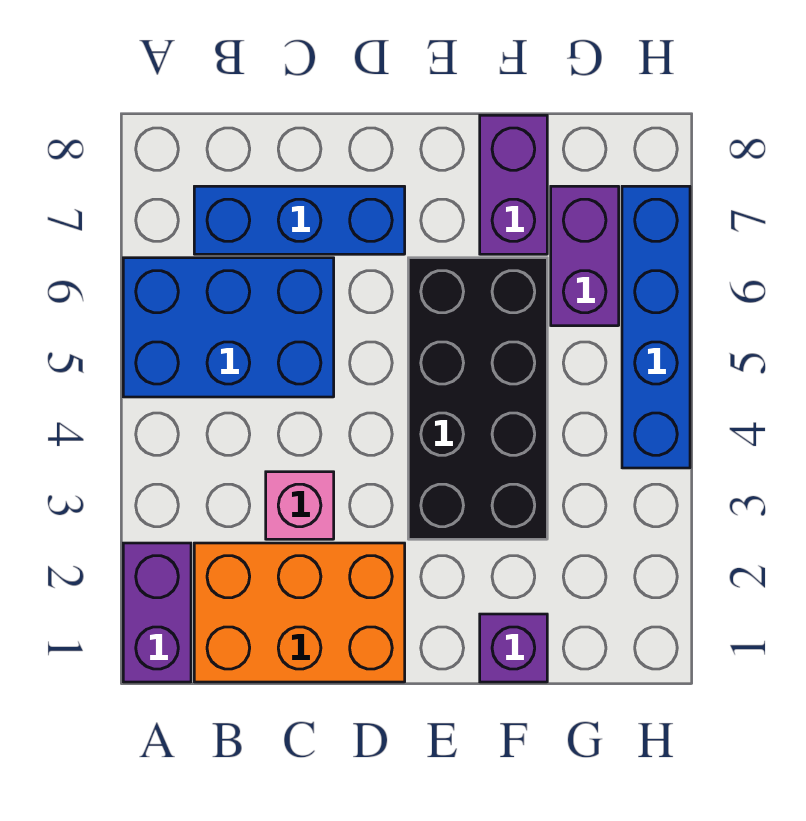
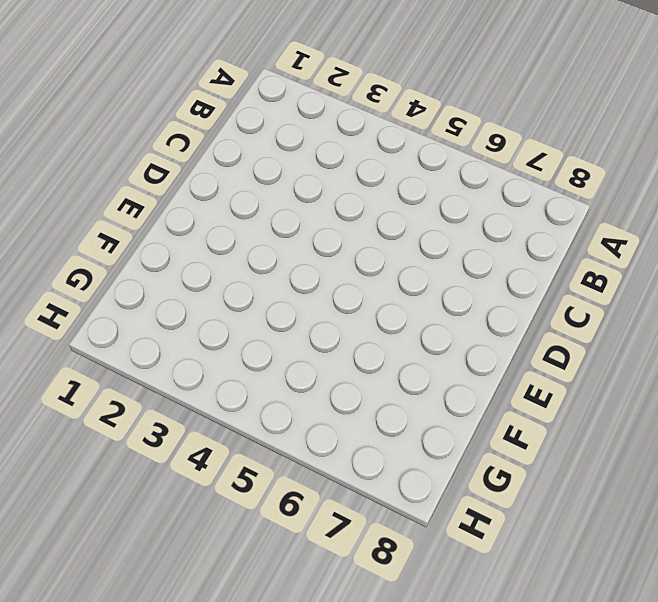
none -> purple 1x2 brick [123,543,191,682]
none -> blue 2x3 brick [123,258,334,397]

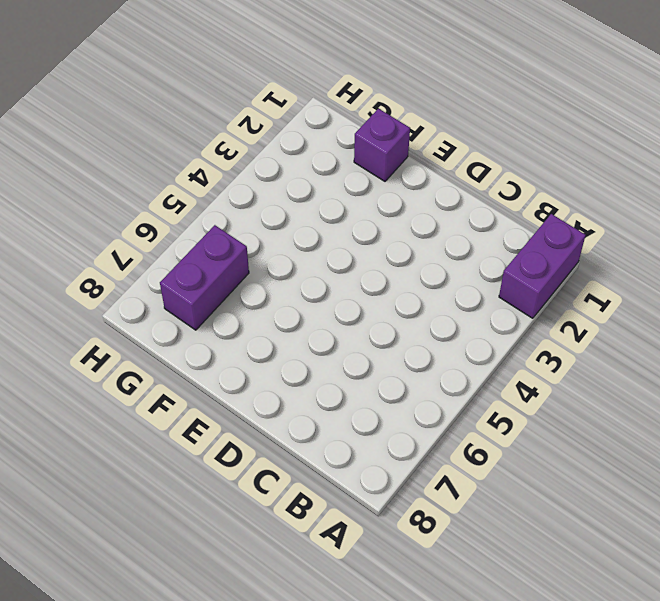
none -> blue 2x3 brick [123,258,334,397]
none -> orange 2x3 brick [194,543,405,682]

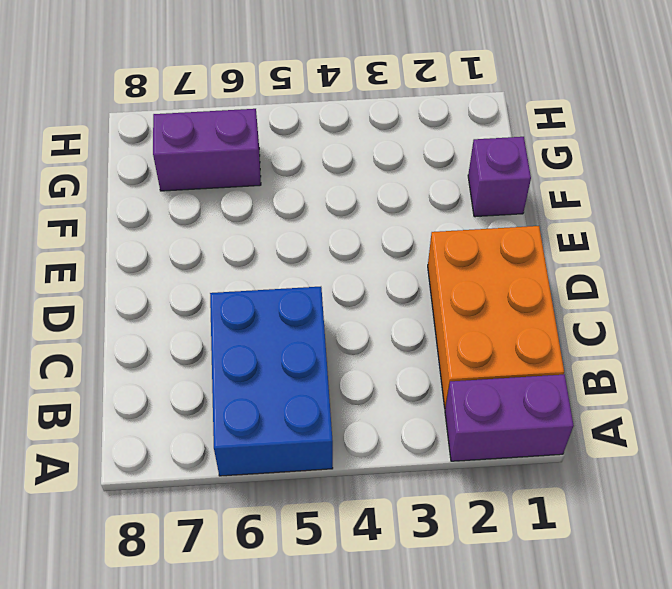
none -> blue 1x3 brick [194,186,405,254]
none -> pink 1x1 brick [266,472,334,539]

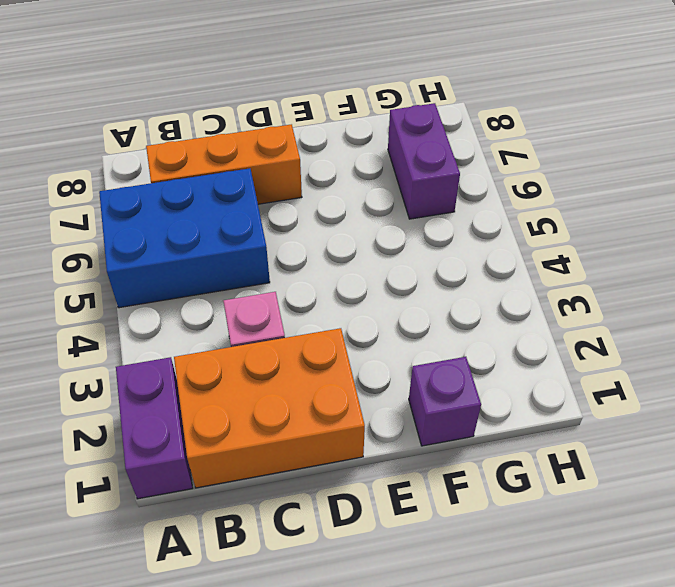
orange 1x3 brick [146,124,302,204] -> blue 1x3 brick [194,186,405,254]
none -> black 2x4 brick [408,258,547,539]
none -> purple 1x2 brick [480,115,547,254]

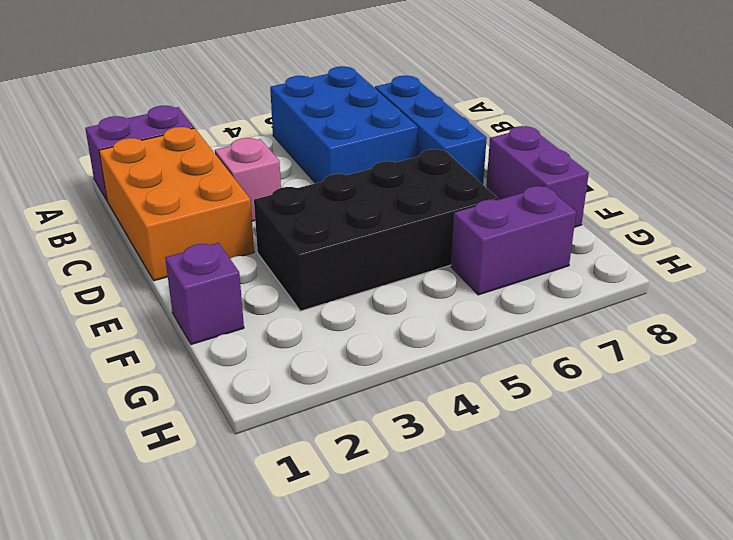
purple 1x2 brick [486,126,589,227] -> purple 1x2 brick turned to [480,115,547,254]
none -> blue 1x4 brick [622,186,690,468]

